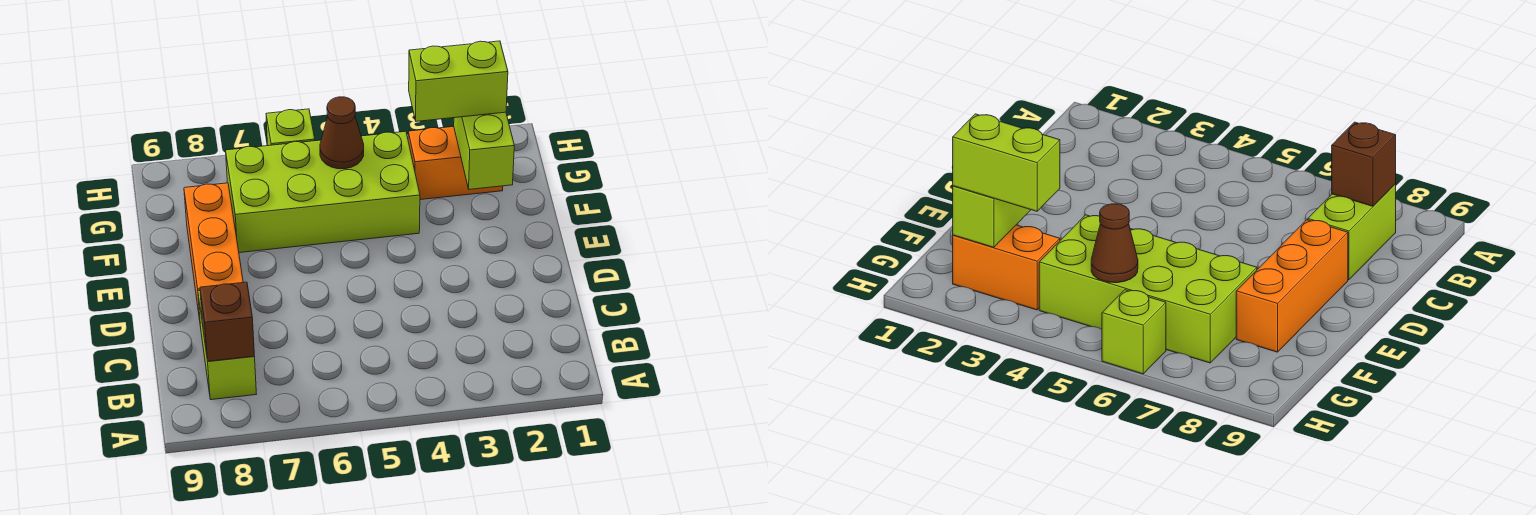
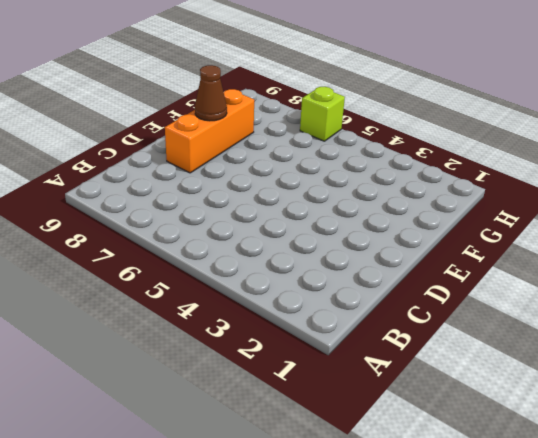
brown 1x1 cone [195,65,227,121] -> brown 1x1 cone moved to [320,97,364,169]
none -> lime 1x2 brick [198,291,256,400]
none -> lime 2x4 brick [226,131,420,253]

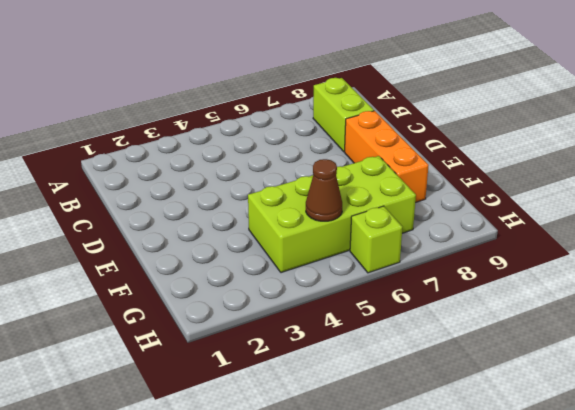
none -> orange 1x2 brick [408,126,503,200]
none -> brown 1x1 brick [200,282,254,361]

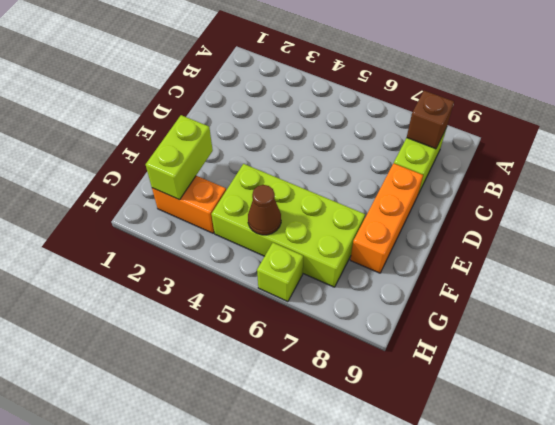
none -> lime 1x2 brick [409,41,508,121]

